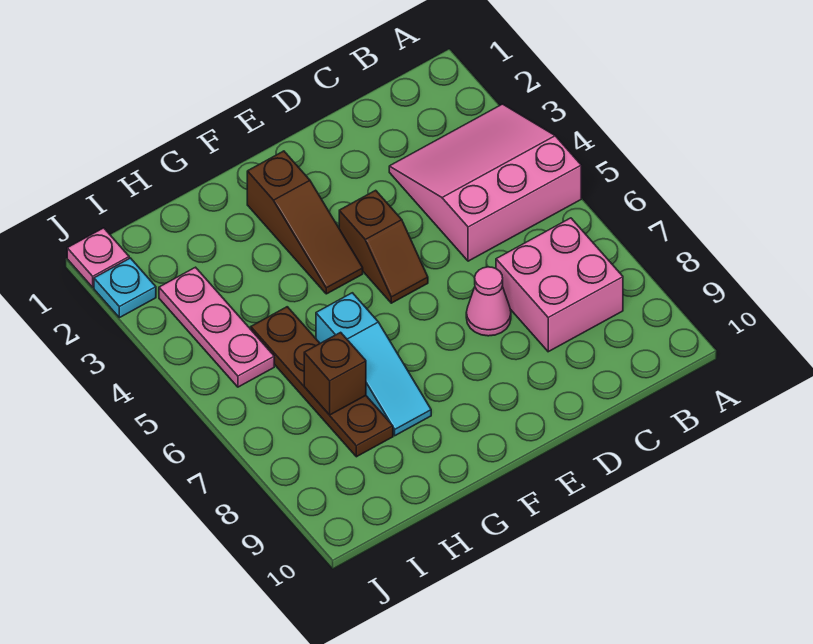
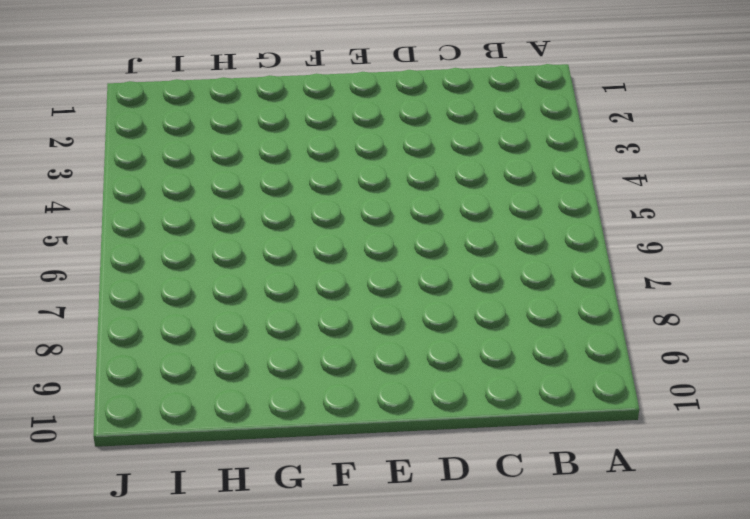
none -> pink 3x3 slope [389,104,581,261]
none -> pink 2x2 brick [496,218,623,352]

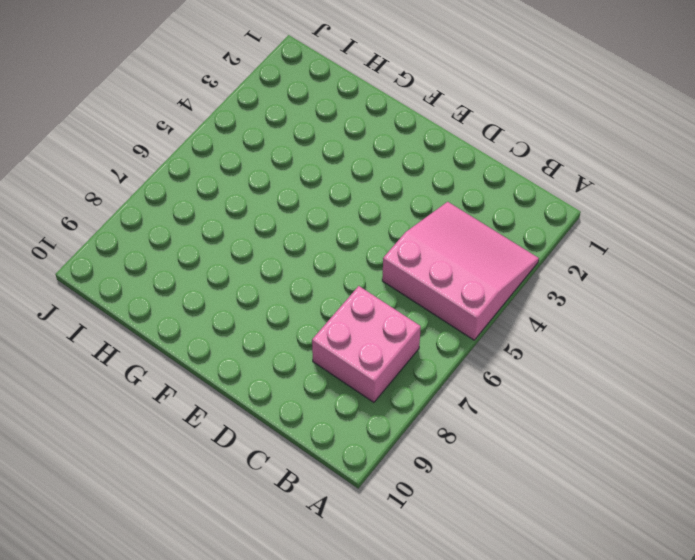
none -> pink 1x1 cone [466,267,511,336]
none -> brown 1x2 slope [339,190,428,303]

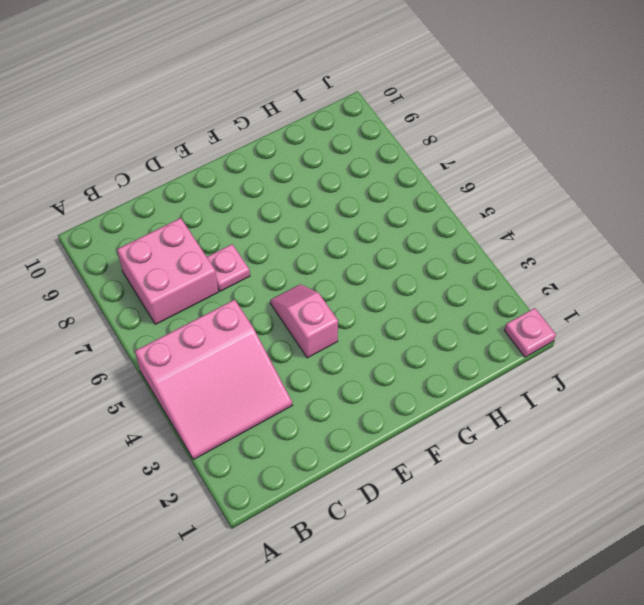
pink 1x1 plate [207,244,250,291] -> pink 1x1 cone [466,267,511,336]
pink 1x2 slope [270,284,338,358] -> brown 1x2 slope [339,190,428,303]
none -> brown 1x3 slope [247,151,363,294]
none -> cyan 1x3 slope [316,293,431,436]

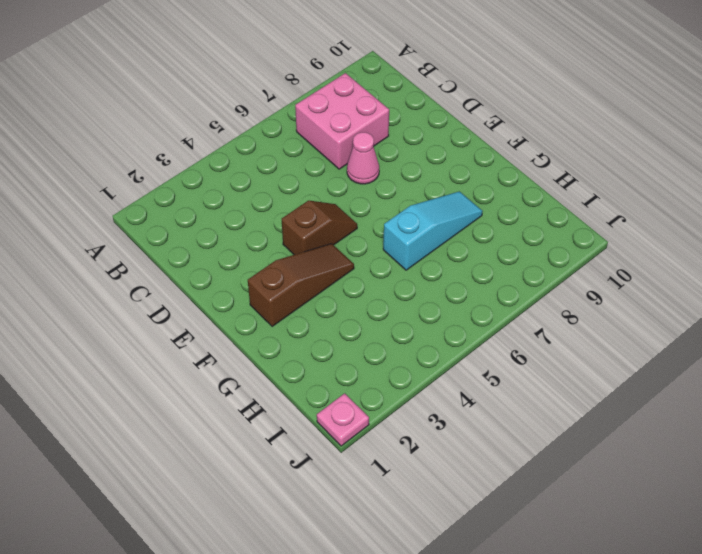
none -> pink 3x3 slope [389,104,581,261]
none -> brown 1x4 plate [251,307,393,457]

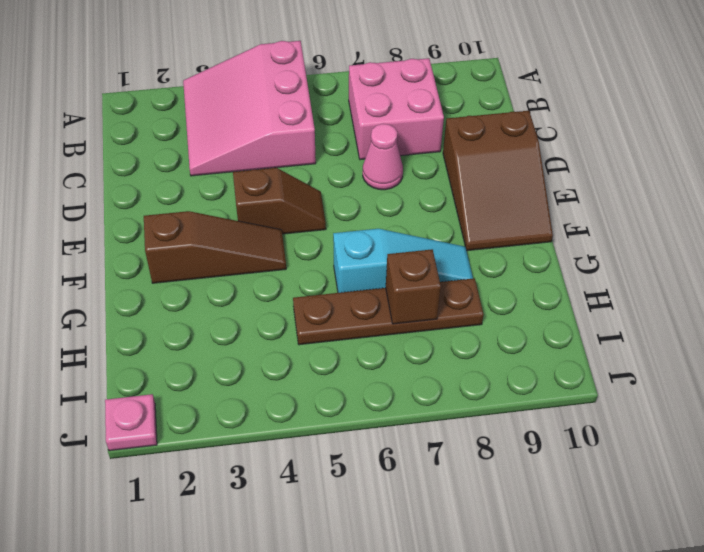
brown 2x3 slope [443,111,553,251] -> none
none -> pink 1x3 plate [159,267,274,387]
none -> cyan 1x1 plate [94,258,156,318]

